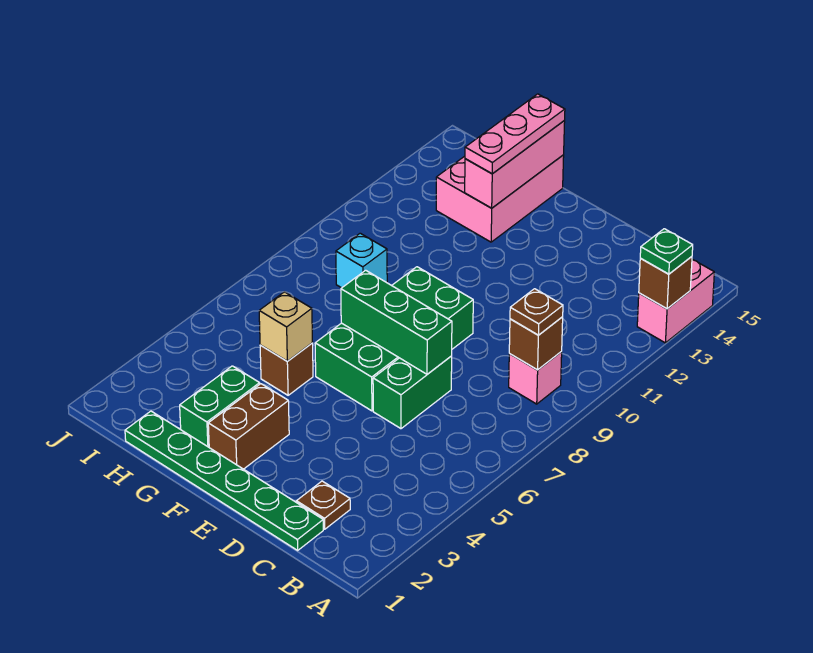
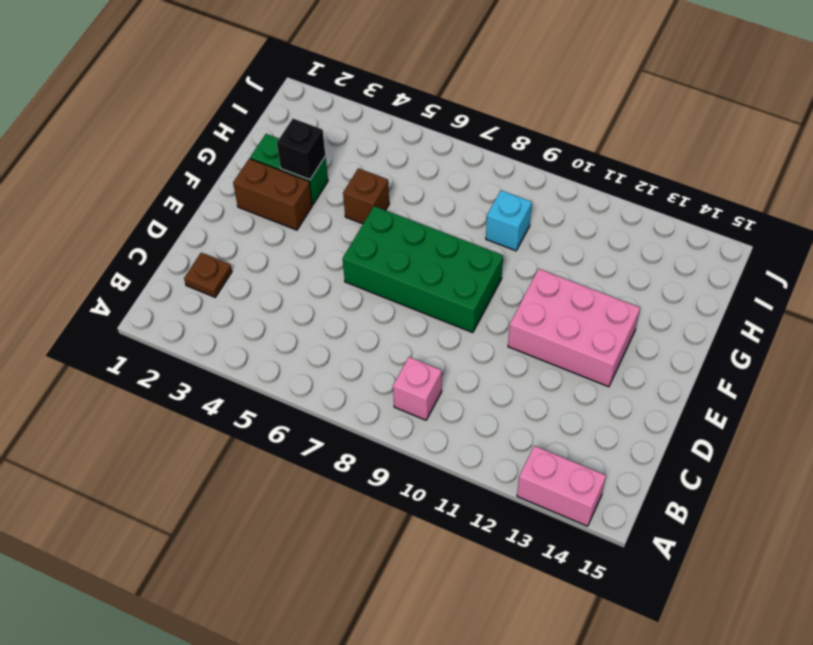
pink 2x3 brick [508,269,640,387] -> pink 2x3 brick moved to [436,155,564,242]
black 1x1 brick [277,119,325,180] -> none
none -> green 1x6 plate [125,411,323,550]
none -> green 1x2 brick [373,356,452,429]
none -> brown 1x1 brick [639,257,692,309]

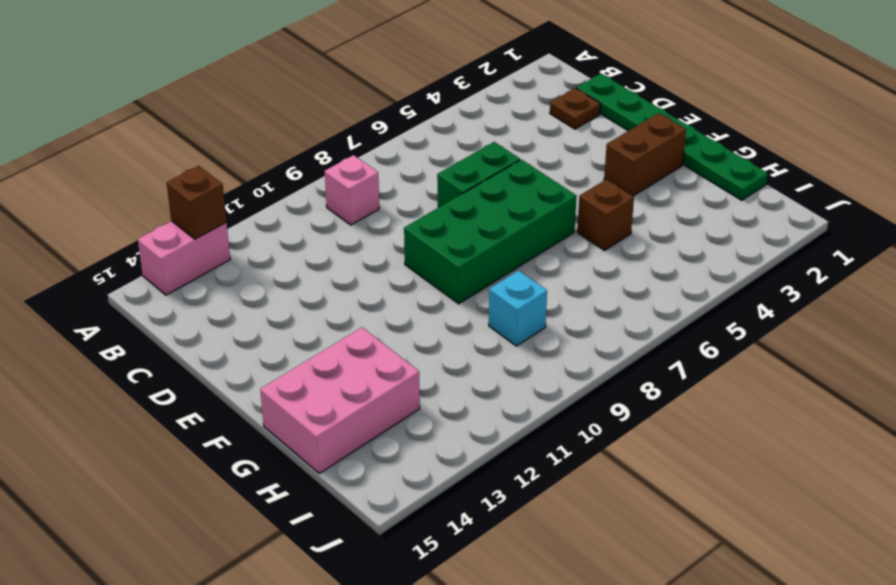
none -> green 1x2 brick [180,366,260,447]
none -> brown 1x1 brick [509,317,563,370]
none -> green 1x3 brick [341,270,452,374]

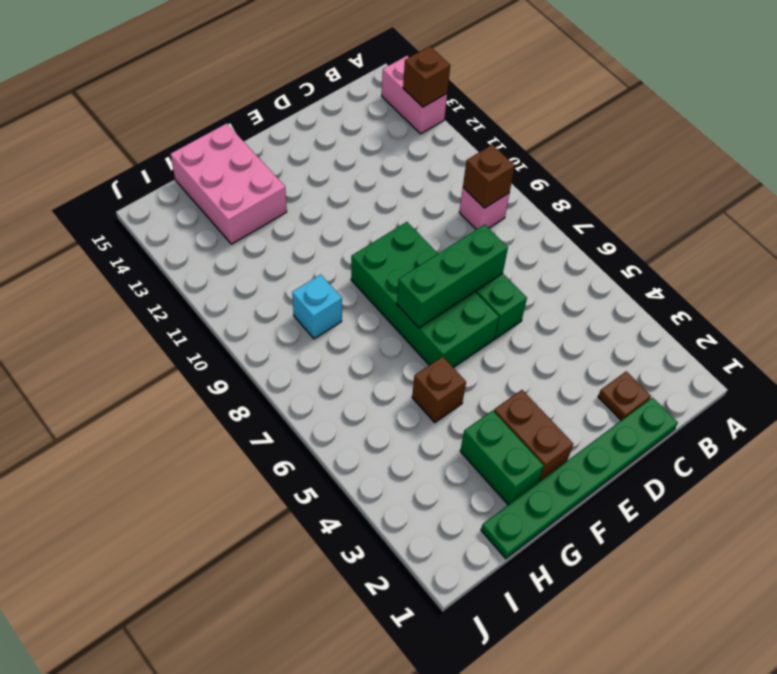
none -> tan 1x1 brick [259,292,313,361]
none -> pink 1x3 brick [465,121,565,208]
none -> green 1x1 plate [640,229,693,274]

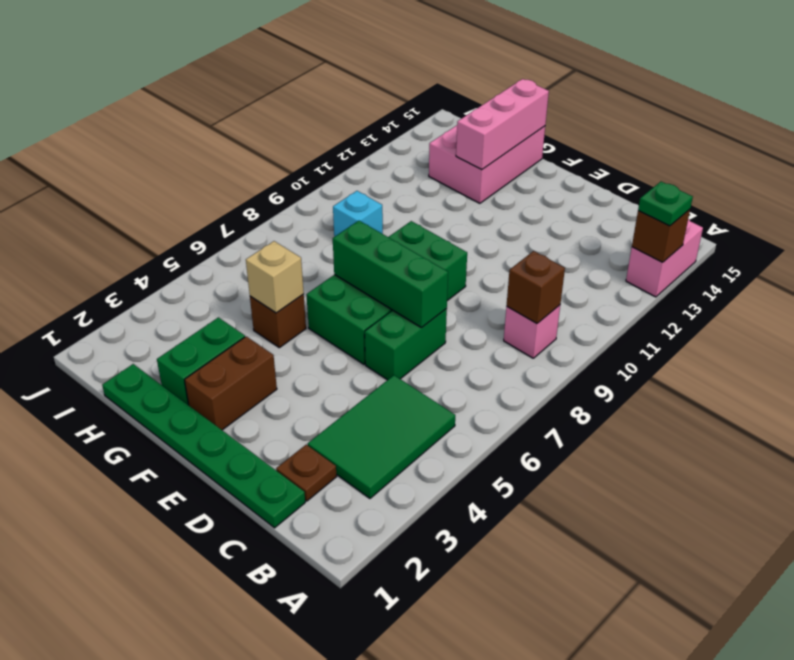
green 2x3 tile [308,375,455,498] -> none
none -> brown 1x1 plate [510,289,563,335]
none -> pink 1x3 plate [465,94,565,174]

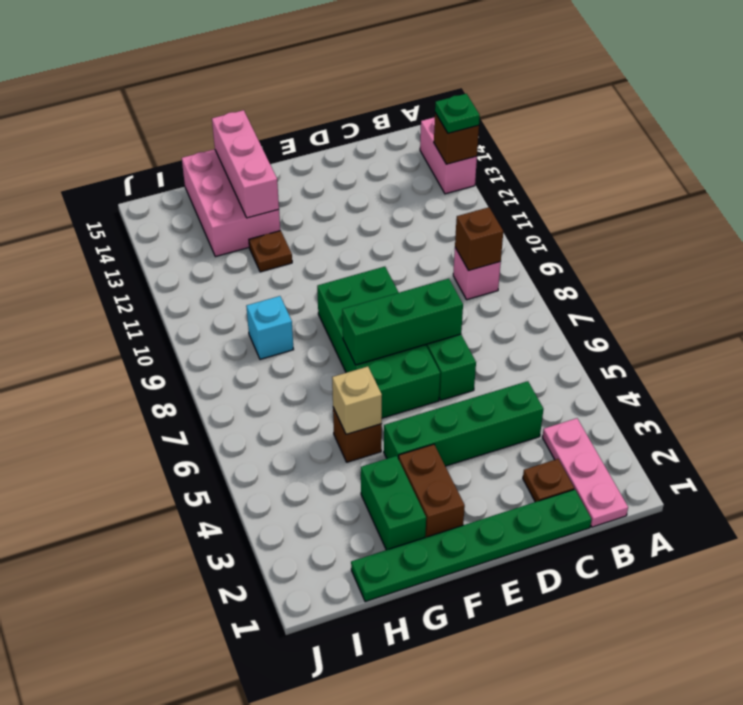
pink 1x3 plate [542,418,628,527] -> pink 1x3 plate moved to [465,94,565,174]
green 1x4 brick [384,381,543,466] -> none
brown 1x1 plate [249,231,292,272] -> brown 1x1 plate moved to [510,289,563,335]

